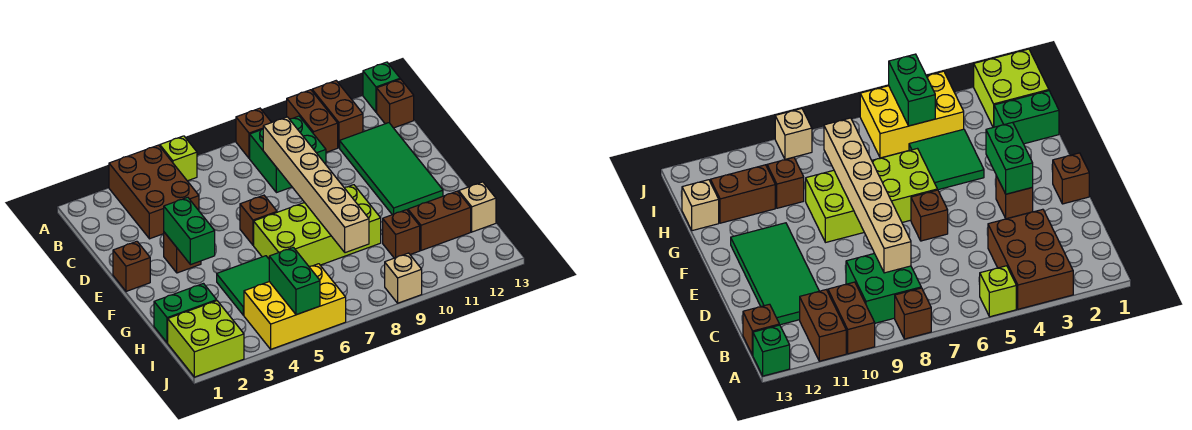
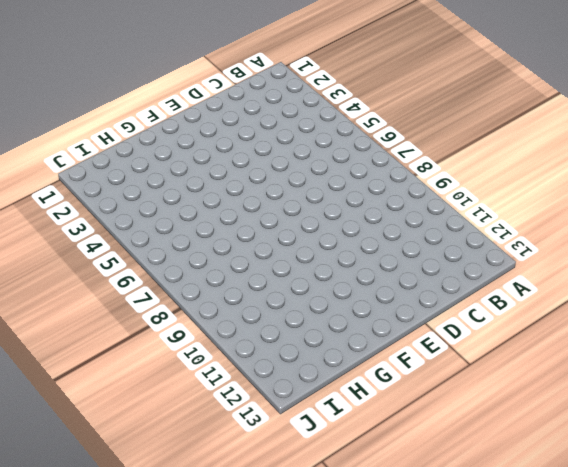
none -> brown 2x3 brick [109,145,199,239]
none -> lime 1x1 brick [160,136,197,181]
none -> brown 1x1 brick [236,108,272,158]

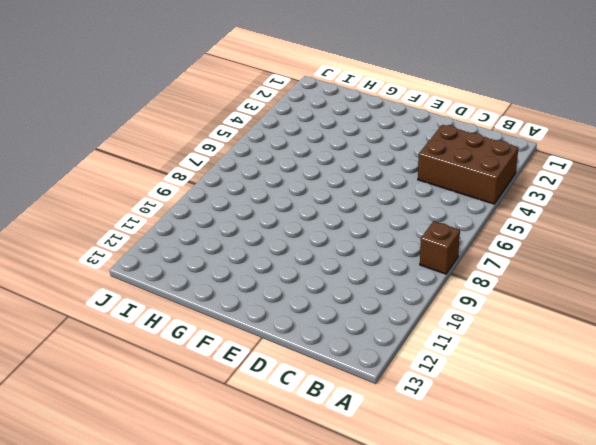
none -> lime 1x1 brick [160,136,197,181]
none -> brown 1x2 brick [287,90,338,152]
none -> brown 1x2 brick [312,81,363,148]

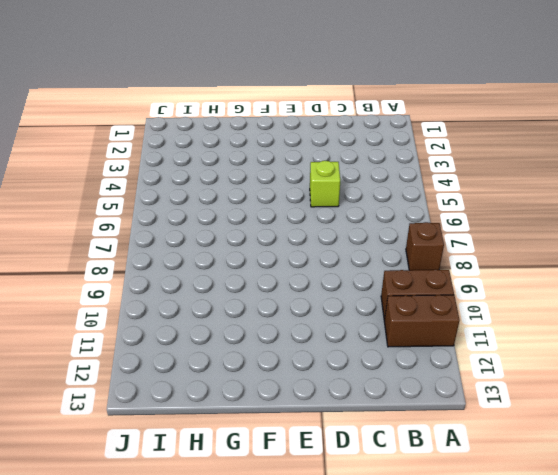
lime 1x1 brick [310,161,340,207] -> lime 1x1 brick moved to [160,136,197,181]
none -> brown 2x3 brick [109,145,199,239]
none -> green 1x1 brick [363,62,400,112]
none -> green 2x2 brick [250,116,326,193]

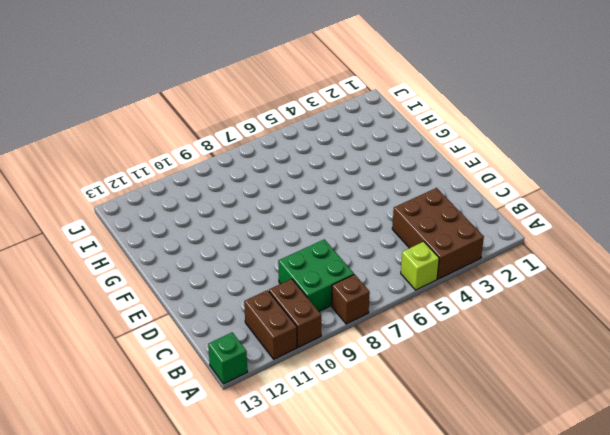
none -> brown 1x1 brick [377,79,414,128]
none -> green 2x4 tile [340,123,443,215]
none -> brown 1x1 brick [113,241,150,291]

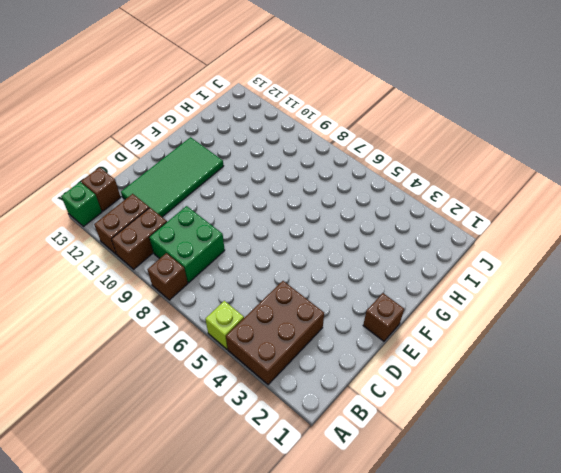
none -> brown 1x1 brick [164,232,201,273]
none -> brown 1x1 brick [240,195,277,245]
none -> lime 2x4 brick [254,185,381,266]

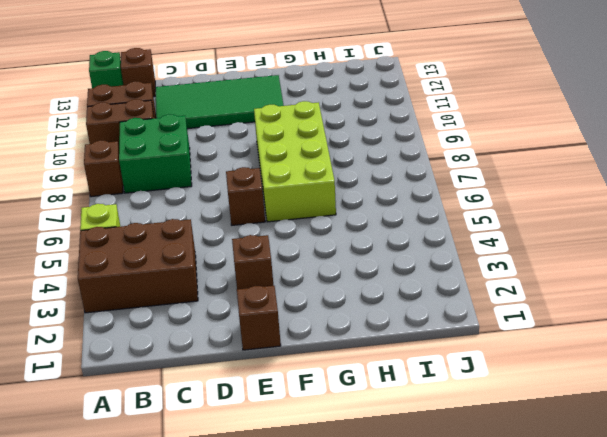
none -> green 2x2 tile [217,256,269,315]
none -> green 1x2 brick [154,284,217,343]
none -> brown 1x1 brick [383,210,420,258]

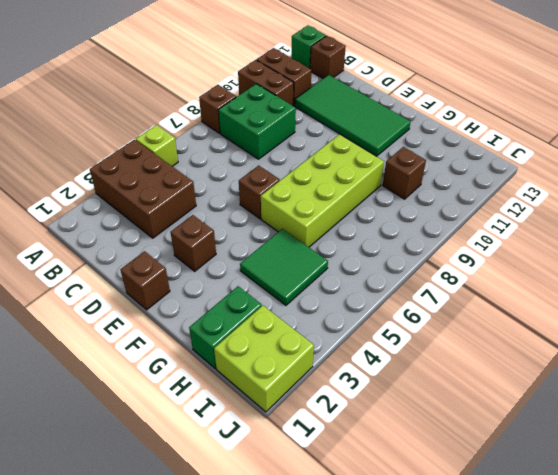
none -> brown 1x2 brick [408,191,471,250]
none -> tan 1x1 brick [459,182,496,232]
none -> yellow 2x3 brick [244,264,346,349]

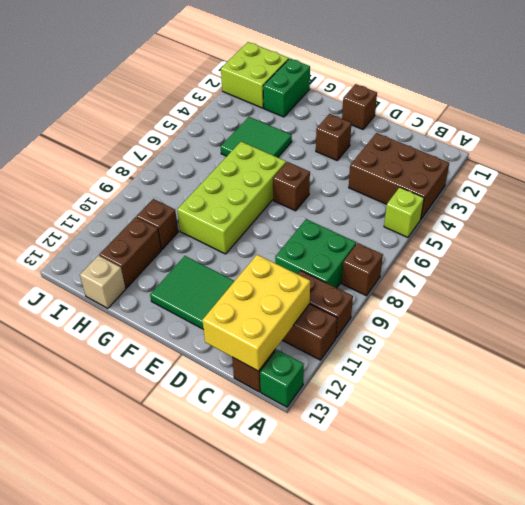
yellow 2x3 brick [202,255,310,371] -> yellow 2x3 brick moved to [244,264,346,349]
none -> tan 1x1 brick [385,253,422,303]
none -> tan 1x6 brick [263,117,369,253]
none -> green 1x2 brick [164,197,215,265]

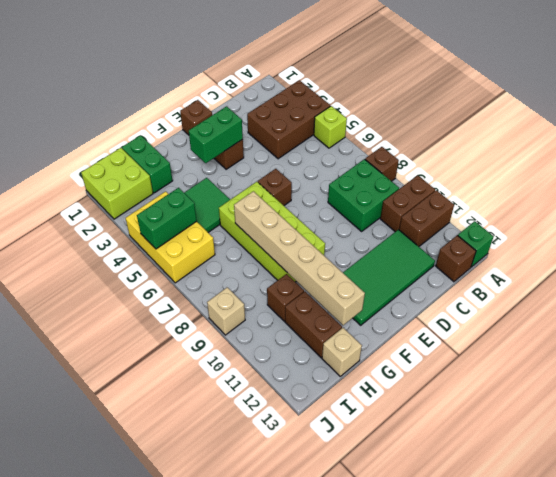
tan 1x6 brick [234,191,365,325] -> tan 1x6 brick turned to [263,117,369,253]

